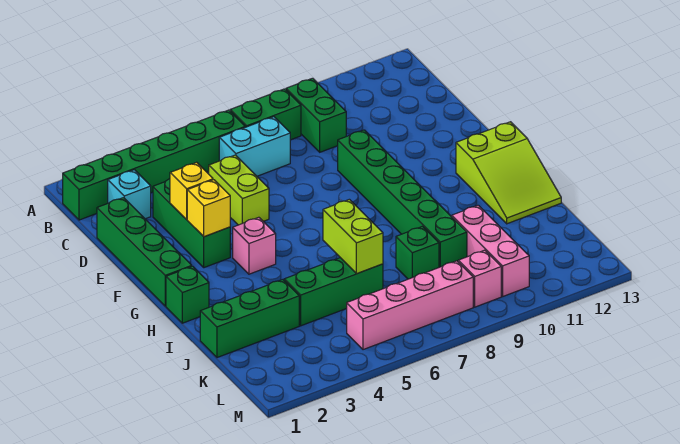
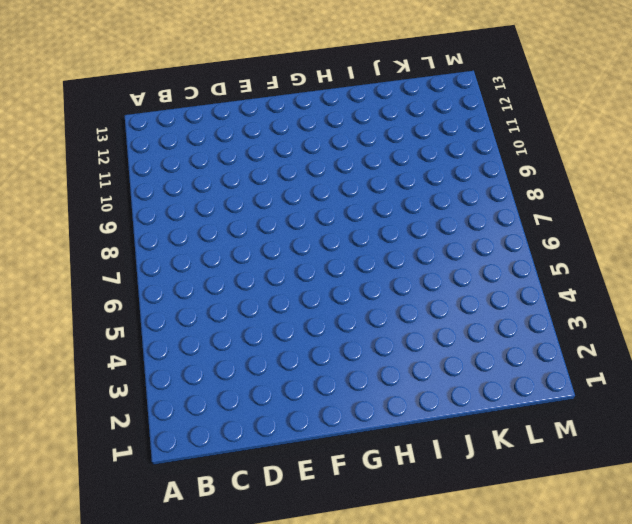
none -> green 1x6 brick [63,110,245,220]
none -> green 1x2 brick [230,89,301,140]
none -> green 1x2 brick [286,78,346,152]

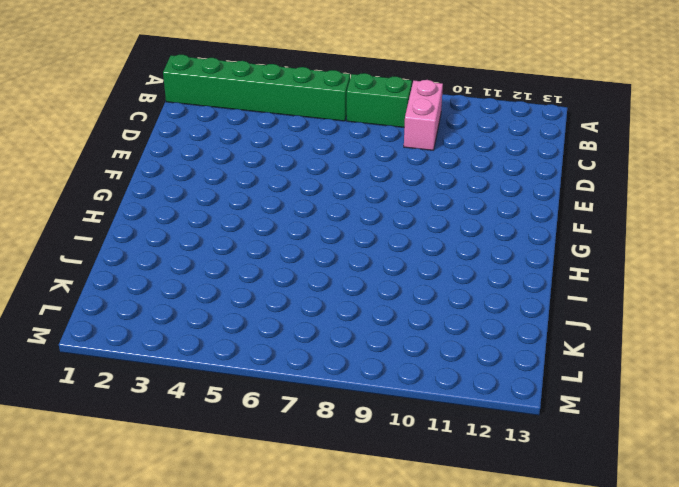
pink 1x2 brick [404,80,443,150] -> green 1x2 brick [286,78,346,152]
none -> cyan 1x1 brick [108,170,151,219]
none -> cyan 1x2 brick [219,117,290,176]
none -> green 1x4 brick [97,198,192,306]

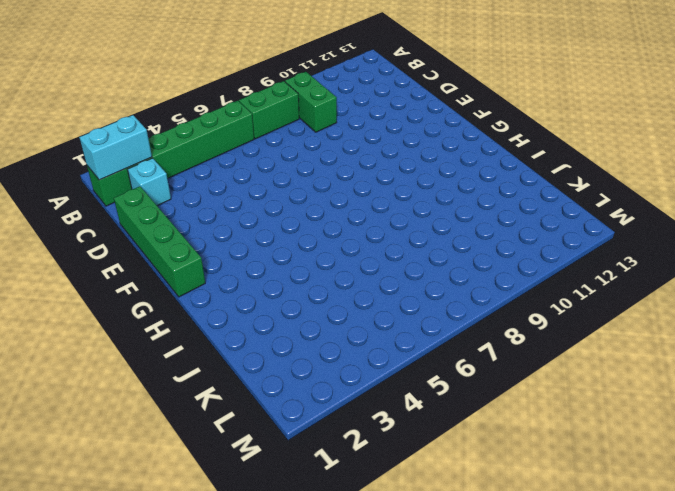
cyan 1x2 brick [79,115,152,180] -> cyan 1x2 brick moved to [219,117,290,176]
none -> green 1x3 brick [153,179,230,268]
none -> lime 1x2 brick [209,155,269,225]
none -> green 1x6 brick [338,130,467,267]

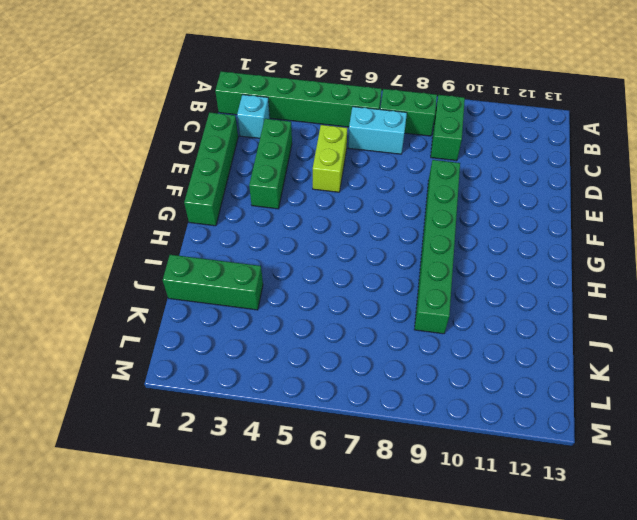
none -> pink 1x1 brick [233,217,276,274]
none -> lime 2x3 slope [456,122,561,224]
none -> green 1x1 brick [166,266,209,323]

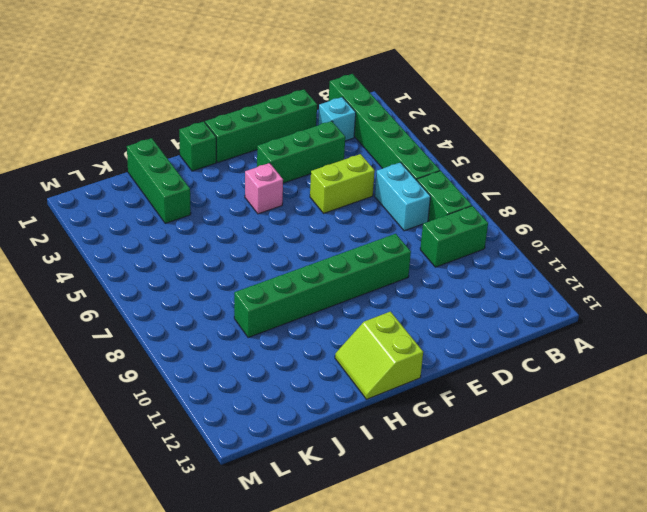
lime 2x2 slope [335,311,423,399] -> lime 2x3 slope [456,122,561,224]
none -> green 1x3 brick [284,258,383,326]
none -> green 1x1 brick [396,226,439,279]
none -> pink 1x3 brick [452,205,529,296]

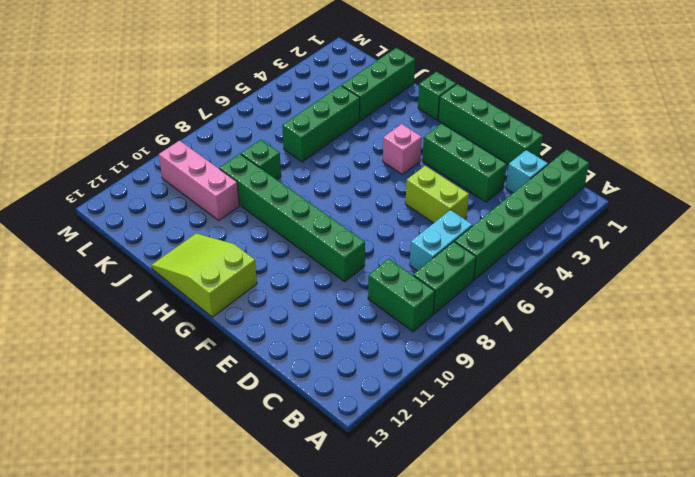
none -> pink 1x4 brick [347,261,473,350]
none -> pink 1x1 brick [458,250,501,307]
none -> yellow 1x1 brick [170,162,213,220]

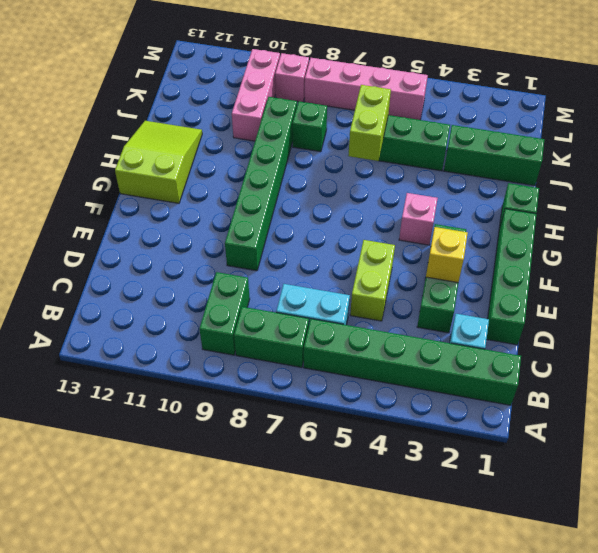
none -> yellow 1x1 brick [187,180,230,237]

